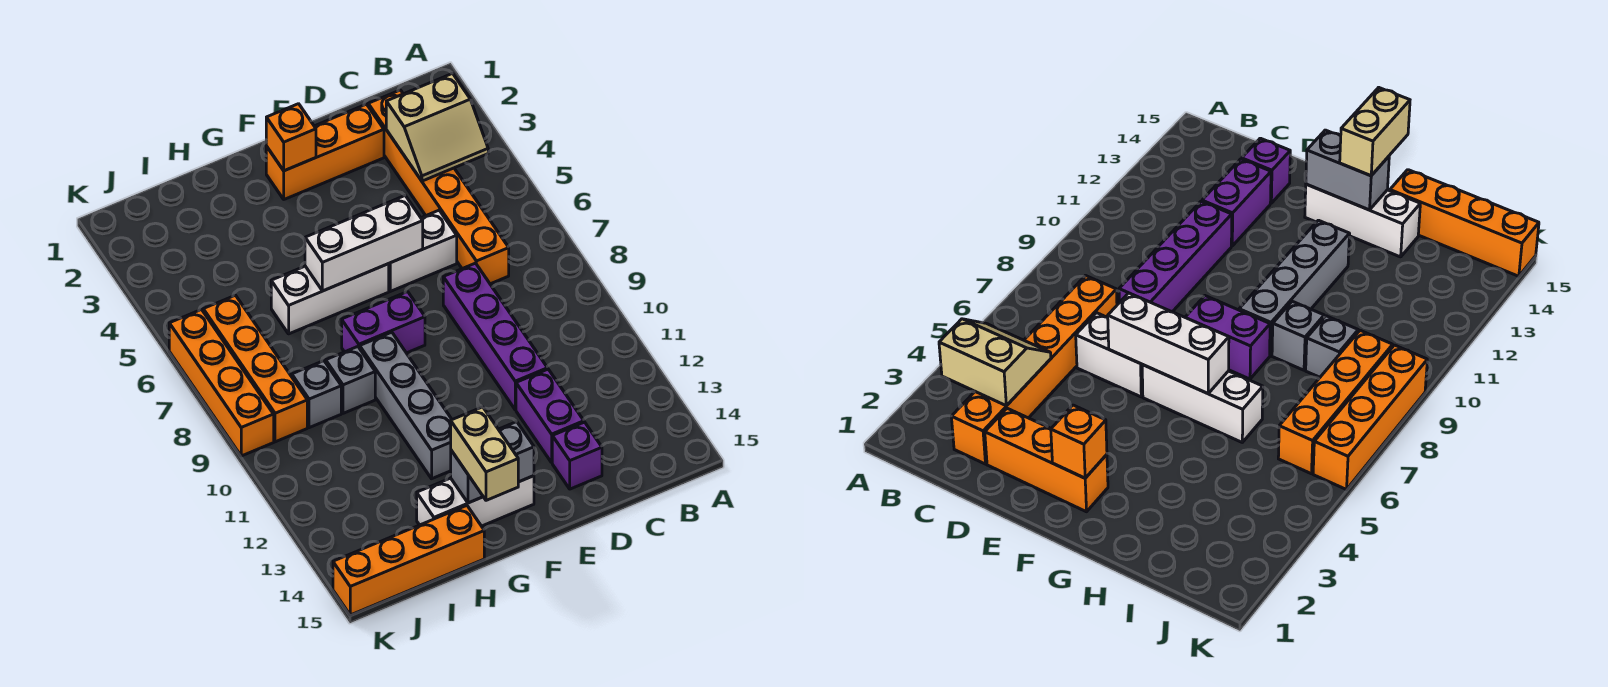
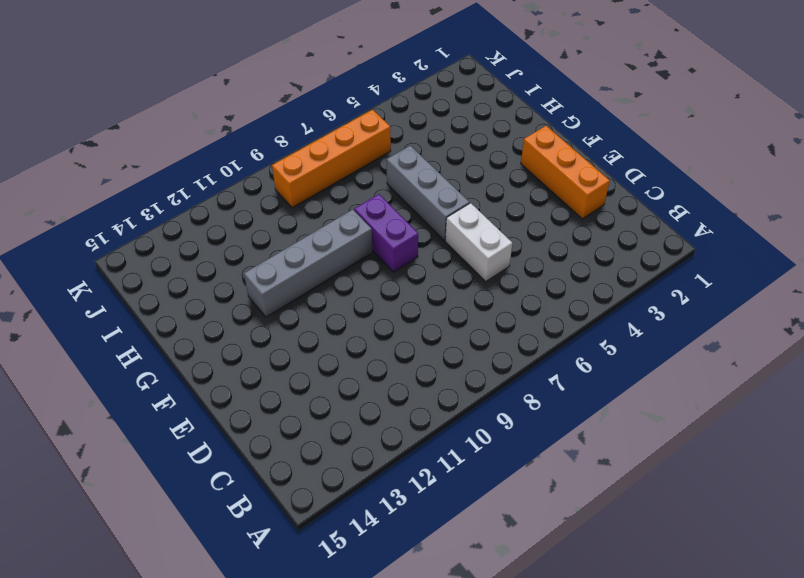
grey 1x3 brick [387,146,470,240] -> white 1x3 brick [271,264,389,334]
none -> orange 1x6 brick [368,90,509,284]
none -> purple 1x4 brick [443,263,548,410]
none -> purple 1x2 brick [516,369,584,462]

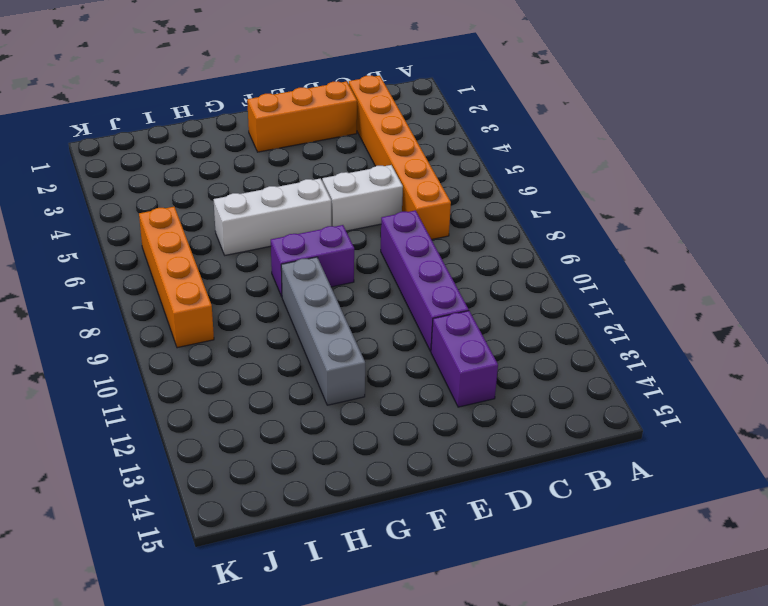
none -> purple 1x1 brick [552,422,602,489]
none -> white 1x3 brick [417,476,534,526]
none -> grey 1x1 brick [326,347,375,413]

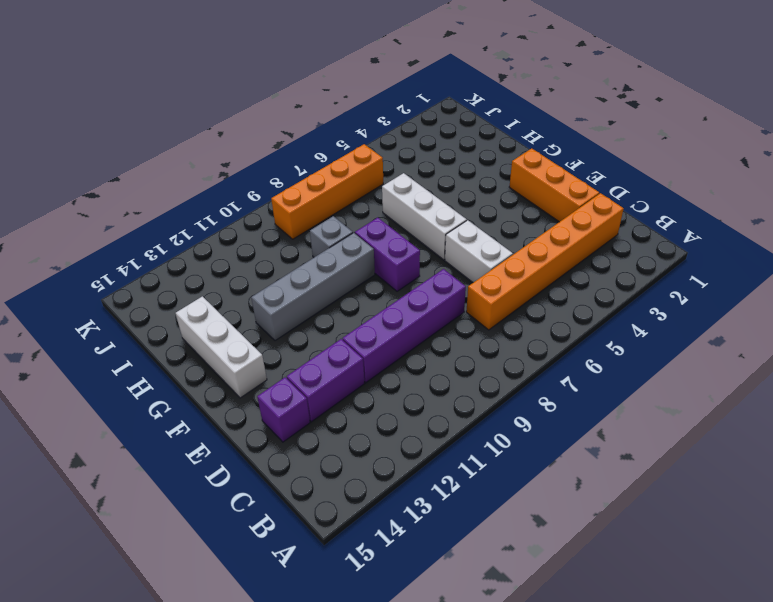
none -> orange 1x4 brick [333,506,484,615]
none -> grey 1x1 brick [292,361,341,428]
none -> orange 1x4 brick [169,310,274,456]

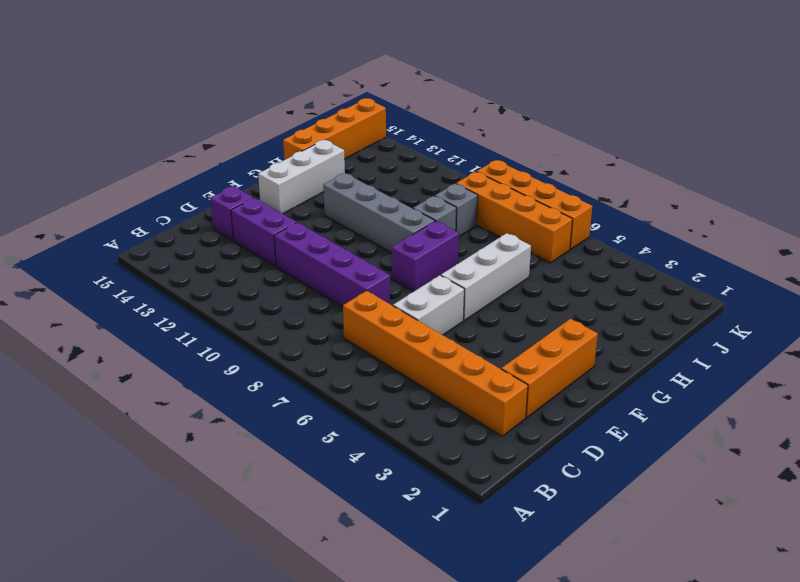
none -> tan 2x2 slope [386,73,488,181]
none -> white 1x3 brick [305,196,423,291]
none -> orange 1x1 brick [266,104,316,171]

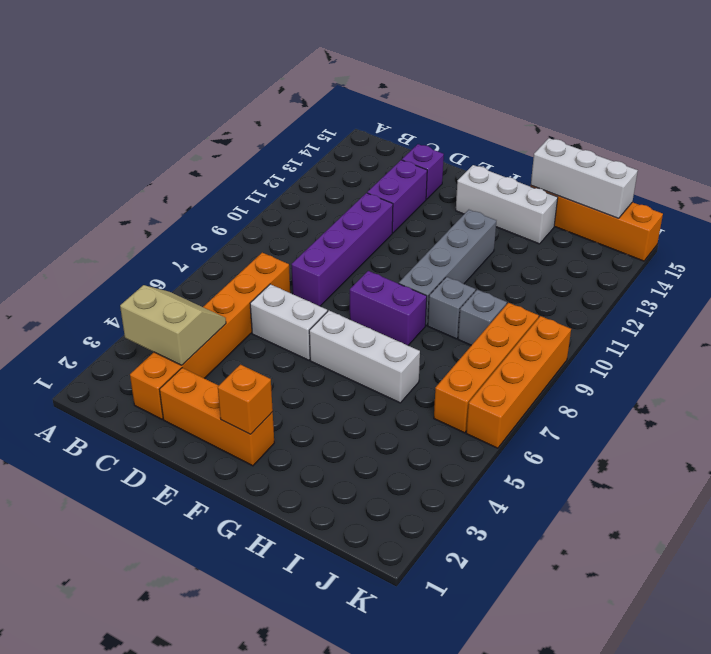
white 1x3 brick [531,138,638,218] -> white 1x3 brick moved to [305,196,423,291]
none -> grey 1x2 brick [451,422,534,503]
none -> tan 1x2 brick [451,407,518,500]

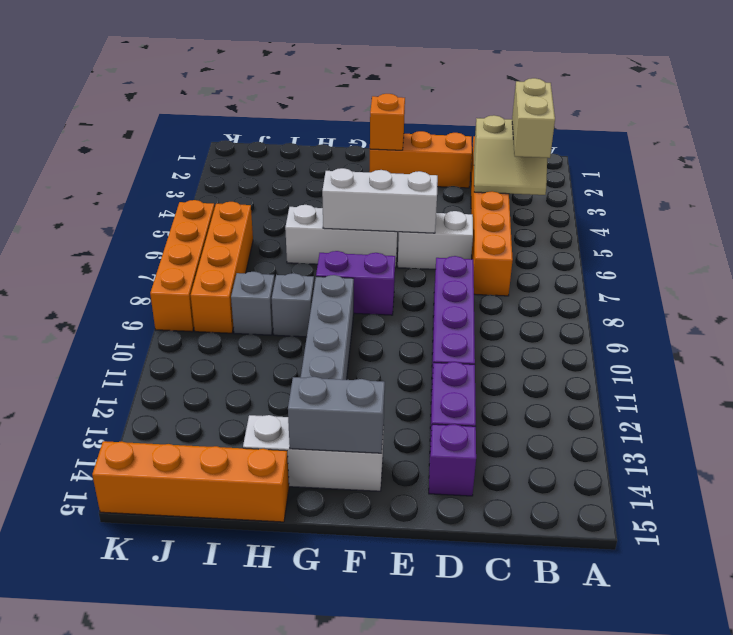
tan 1x2 brick [512,78,555,158] -> tan 1x2 brick moved to [451,407,518,500]

